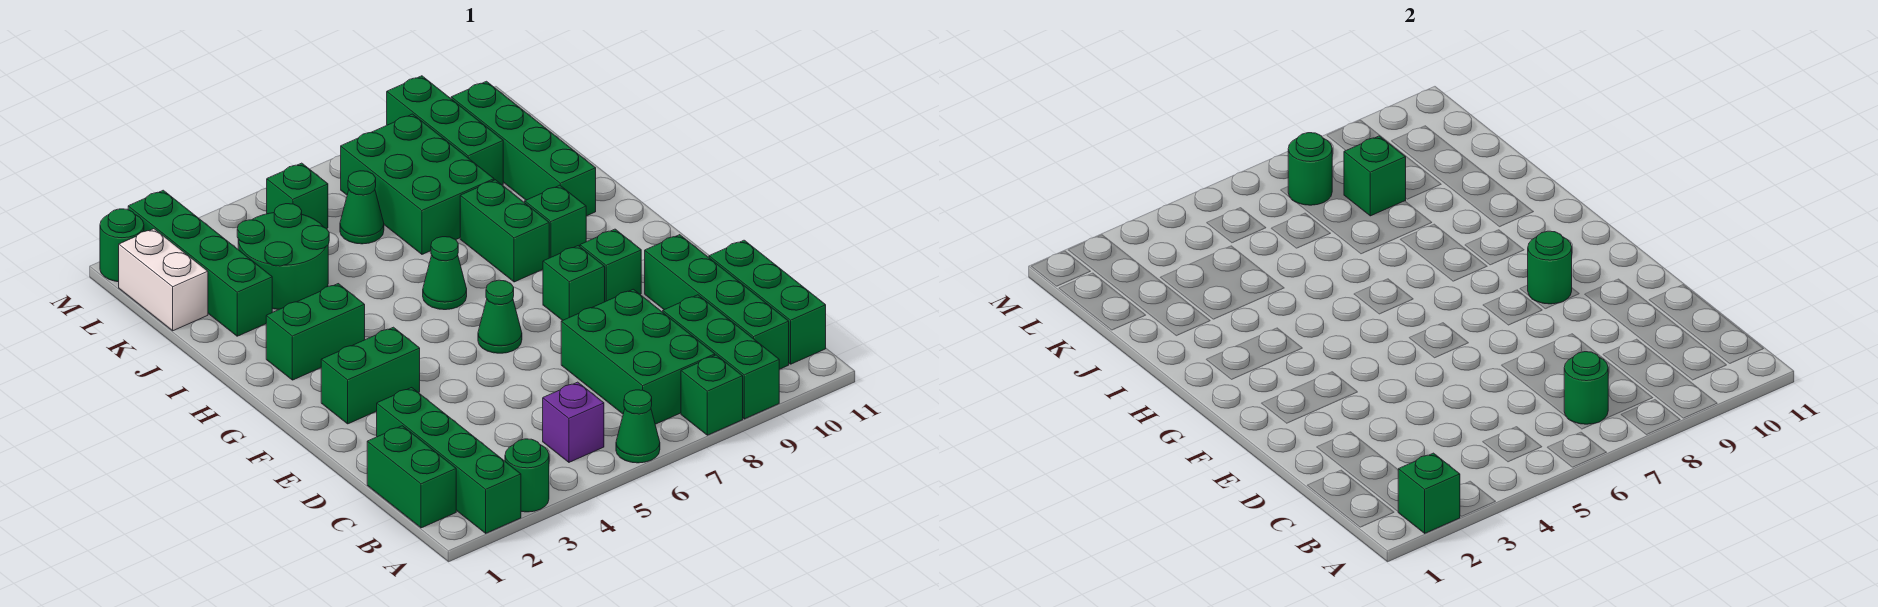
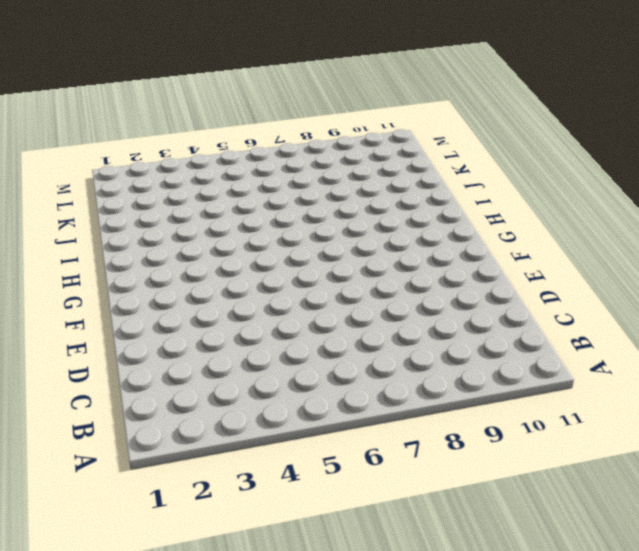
none -> green 1x4 brick [377,388,521,533]
none -> green 1x1 round brick [505,439,549,512]
none -> green 1x1 cone [616,390,660,463]
none -> green 1x1 brick [681,355,743,435]

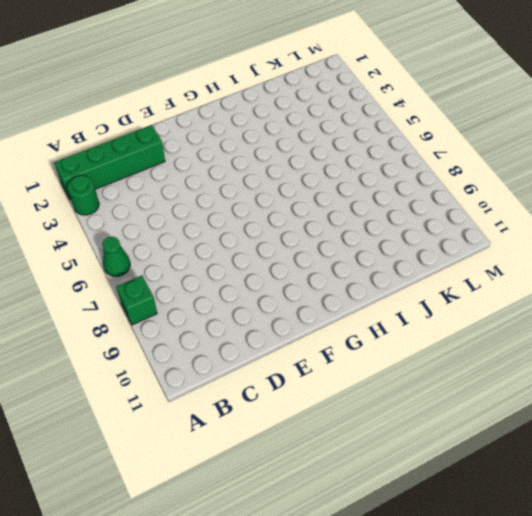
none -> green 1x3 brick [663,295,779,419]
none -> green 1x2 brick [367,426,456,528]
none -> purple 1x1 brick [543,382,604,462]
none -> green 2x3 brick [561,289,715,424]

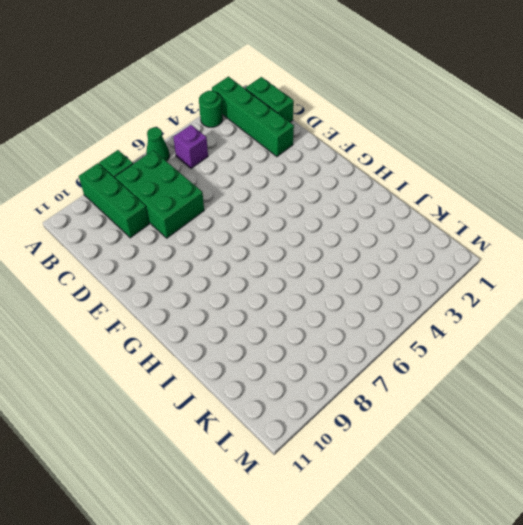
none -> green 1x4 brick [645,235,789,369]
none -> green 1x3 brick [709,240,826,364]
none -> green 1x2 brick [321,327,420,424]
none -> green 1x1 cone [478,280,522,353]

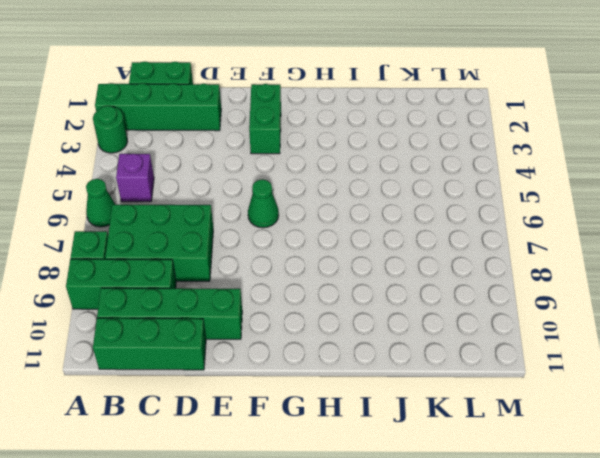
none -> green 1x1 brick [543,246,605,321]
none -> green 1x1 brick [580,229,641,302]
none -> green 1x2 brick [266,284,365,380]
none -> green 1x1 cone [423,237,467,310]

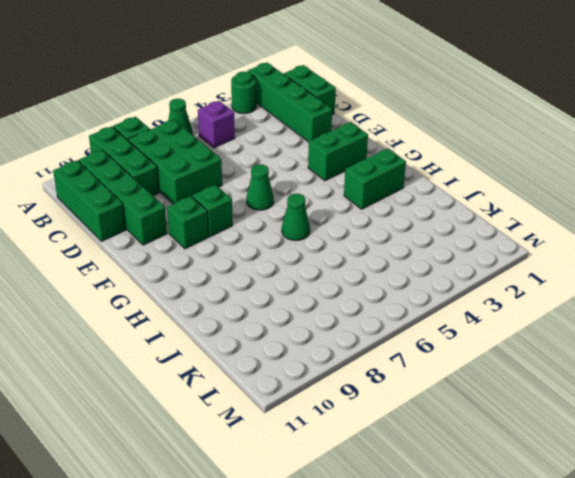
none -> green 1x2 brick [460,180,549,282]
none -> green 1x1 brick [525,185,586,258]
none -> green 1x4 brick [451,81,596,216]
none -> green 1x4 brick [128,190,272,336]

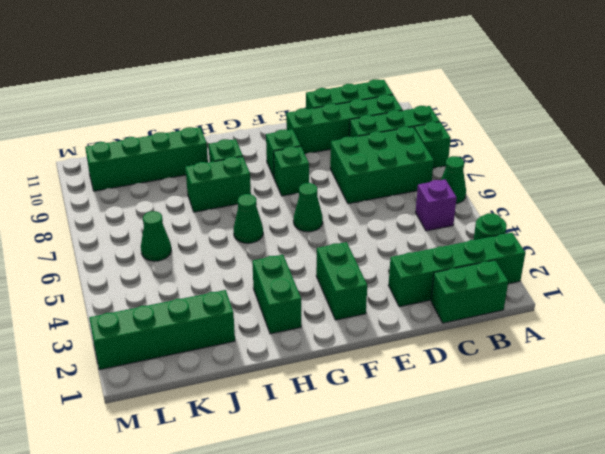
none -> green 2x2 round brick [237,204,329,309]
none -> green 2x3 brick [341,114,494,254]
none -> white 1x2 brick [119,229,208,331]
none -> green 1x3 brick [387,76,503,185]

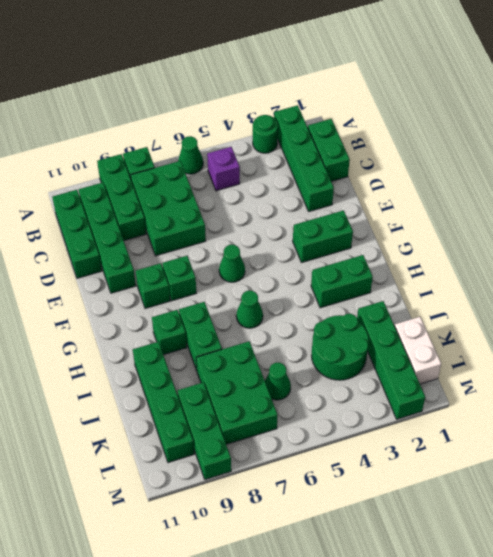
none -> green 1x1 brick [267,163,328,229]
none -> green 1x1 round brick [100,209,144,282]
none -> green 1x1 brick [1398,453,1460,533]
none -> green 1x1 round brick [1564,352,1608,424]

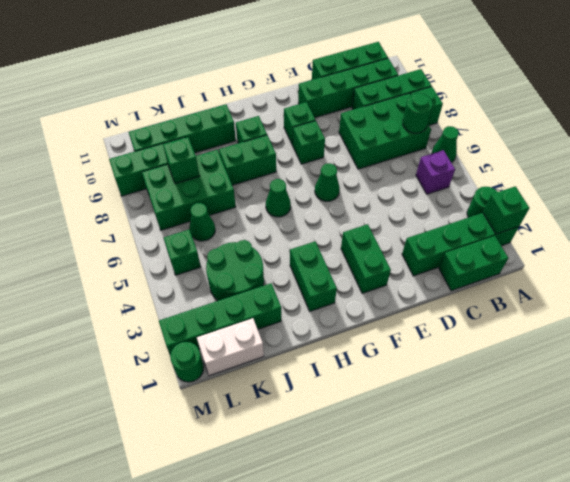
none -> green 1x1 round brick [1528,231,1572,304]
none -> green 1x1 round brick [1288,133,1332,205]

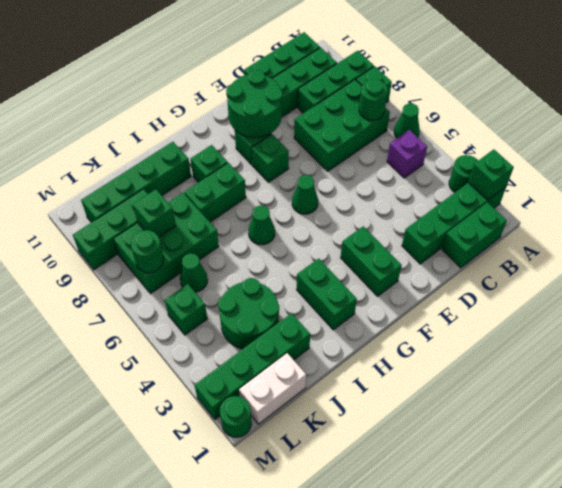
green 2x2 round brick [226,70,283,137] -> green 1x1 round brick [1528,231,1572,304]

